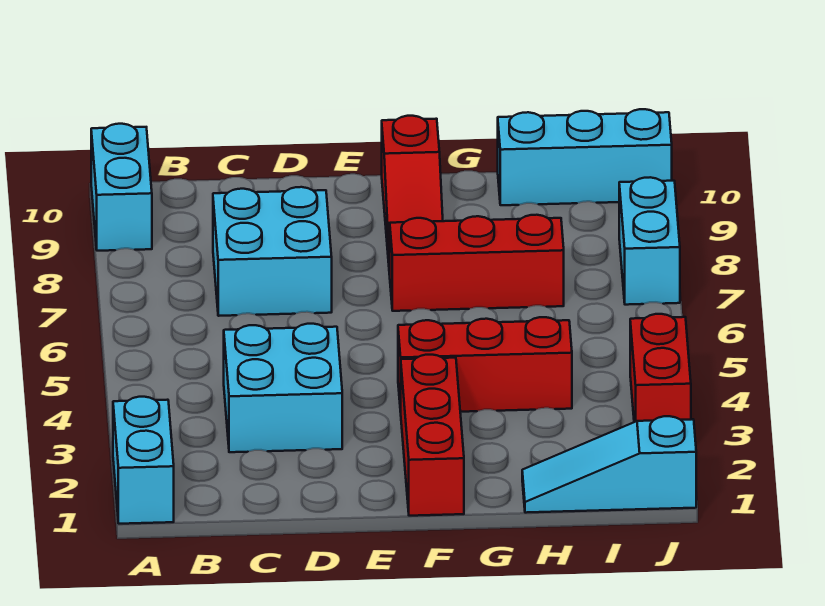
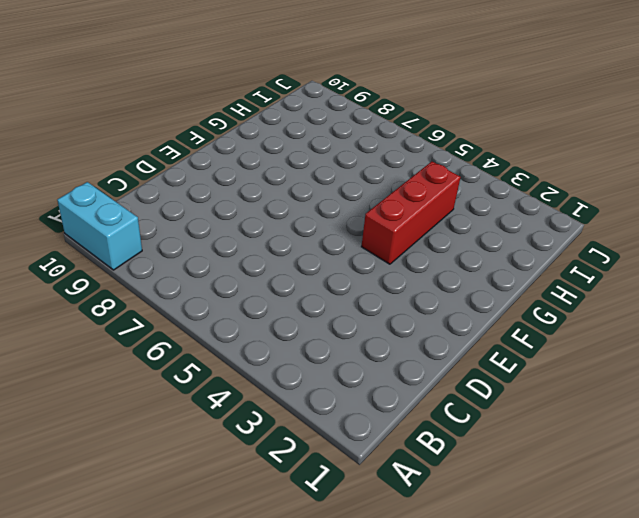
none -> cyan 1x2 brick [113,397,174,524]
none -> cyan 2x2 brick [224,324,342,452]
none -> cyan 2x2 brick [213,187,332,316]

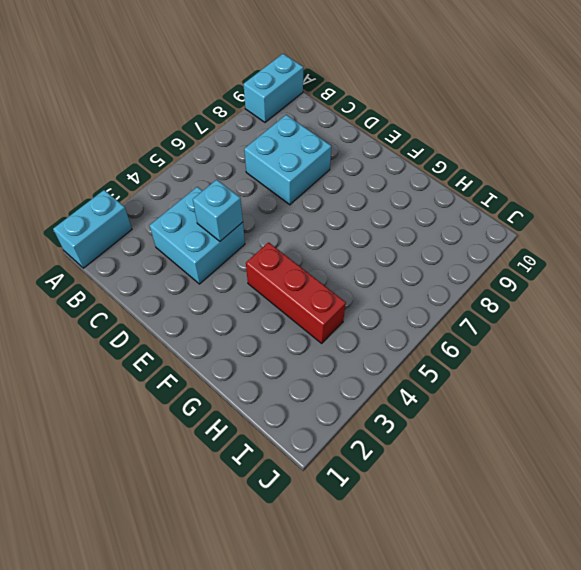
cyan 1x1 brick [193,180,243,241] -> none
none -> red 1x3 brick [401,355,464,516]
none -> red 1x3 brick [390,215,564,311]
none -> red 1x3 slope [382,116,443,275]

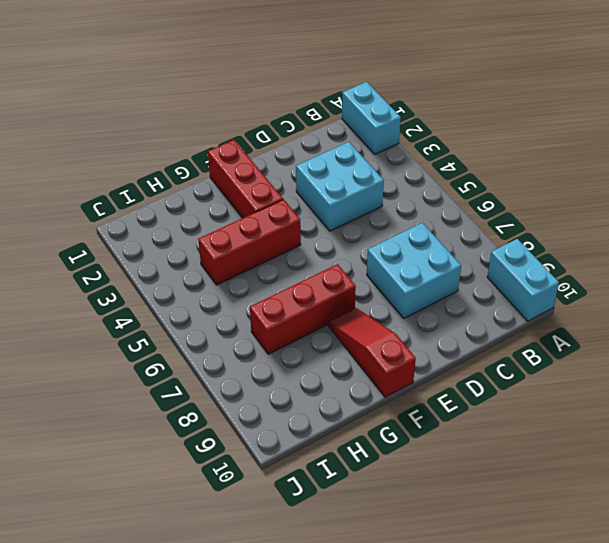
none -> cyan 1x3 slope [522,416,696,513]
none -> cyan 1x3 brick [498,109,672,205]
none -> red 1x2 brick [630,314,691,422]

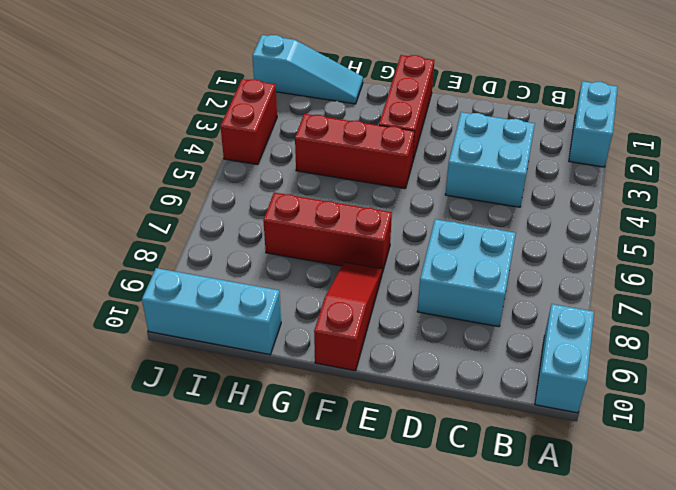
none -> cyan 1x2 brick [619,177,680,305]

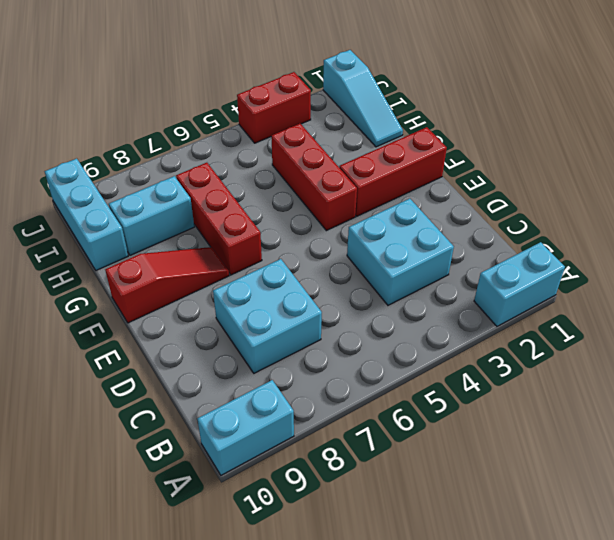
cyan 1x2 brick [109,176,194,255] -> cyan 1x2 brick moved to [619,177,680,305]

